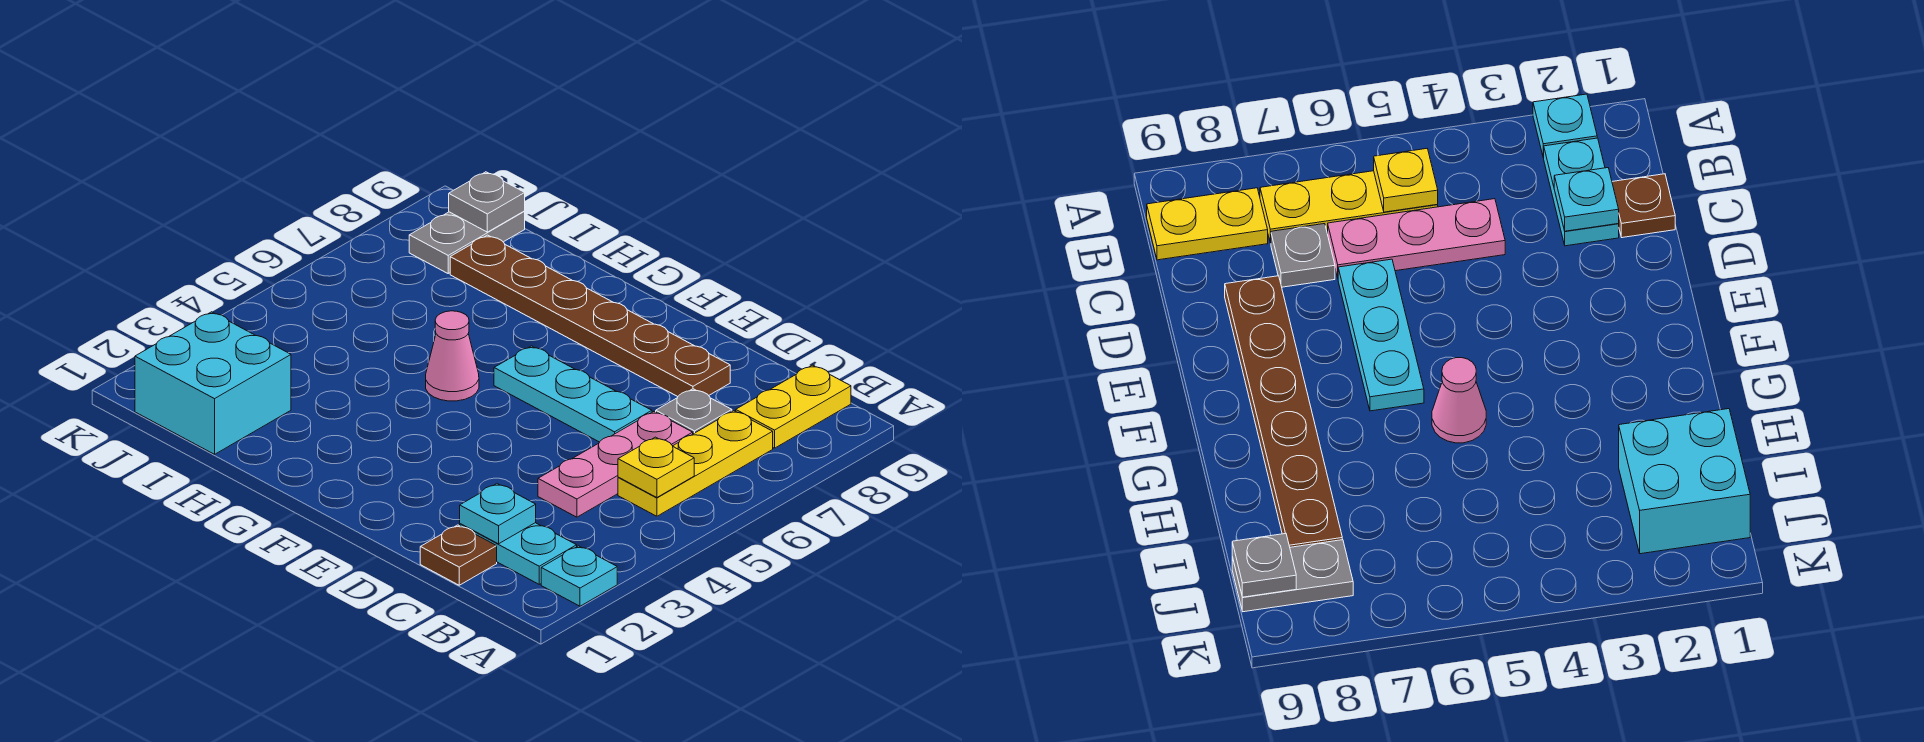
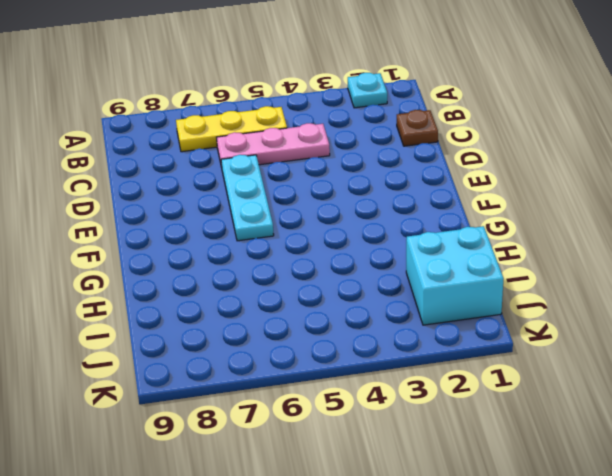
none -> cyan 1x2 plate [460,523,577,584]
none -> yellow 1x2 plate [736,365,851,448]
none -> grey 1x1 plate [656,389,732,434]

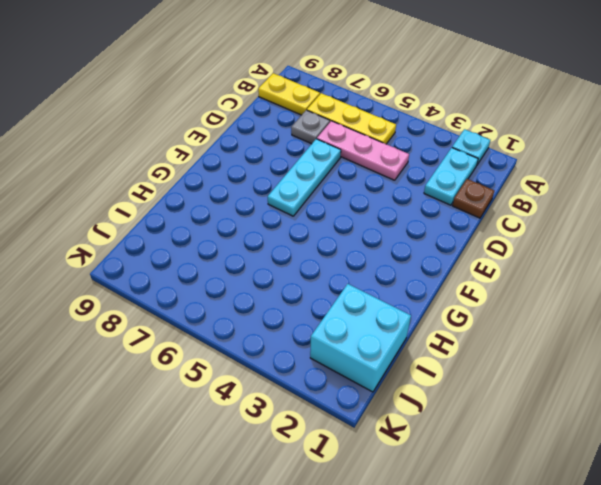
none -> brown 1x6 plate [450,235,730,397]
none -> pink 1x1 cone [426,311,479,401]
none -> grey 1x2 plate [409,211,525,273]

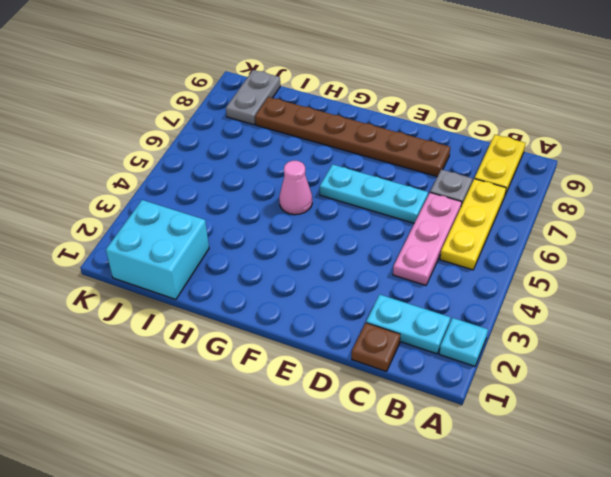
none -> yellow 1x1 plate [618,437,694,498]
none -> cyan 1x1 plate [460,484,536,544]
none -> grey 1x1 plate [449,172,525,232]

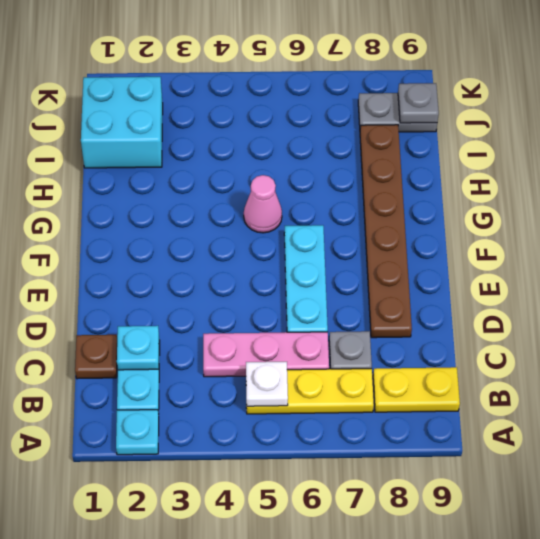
white 1x1 plate [246,362,288,406] -> yellow 1x1 plate [618,437,694,498]

